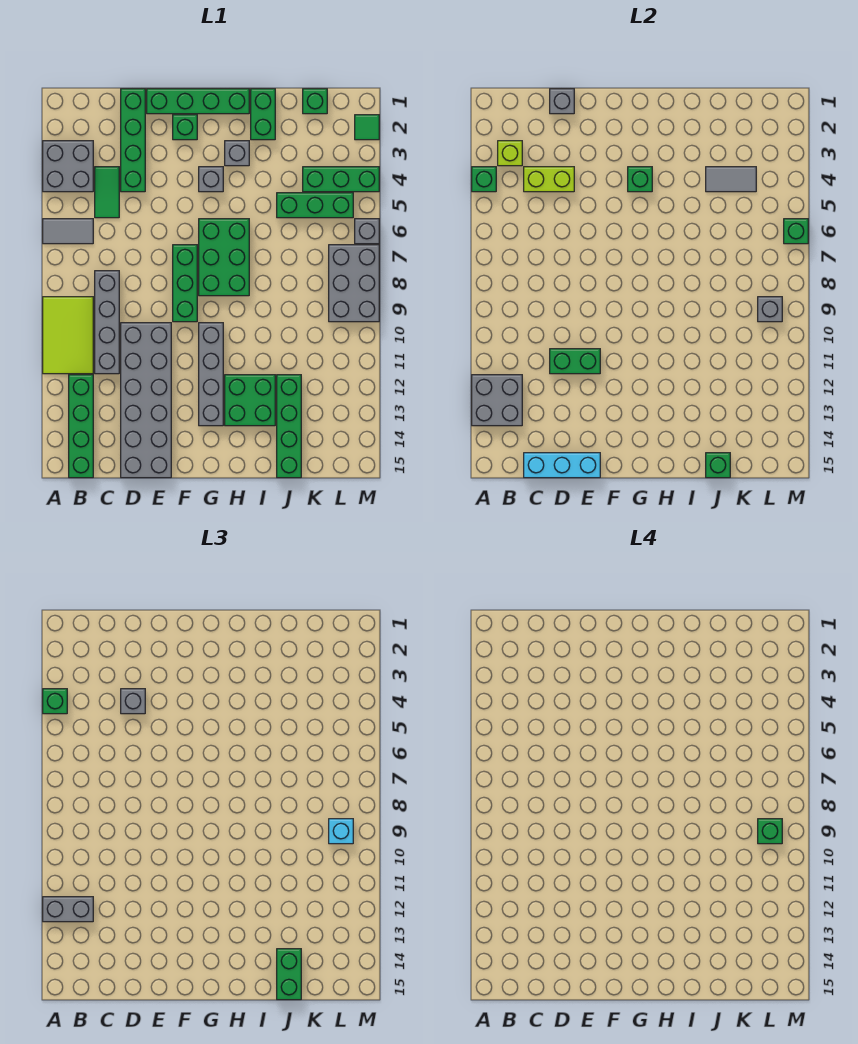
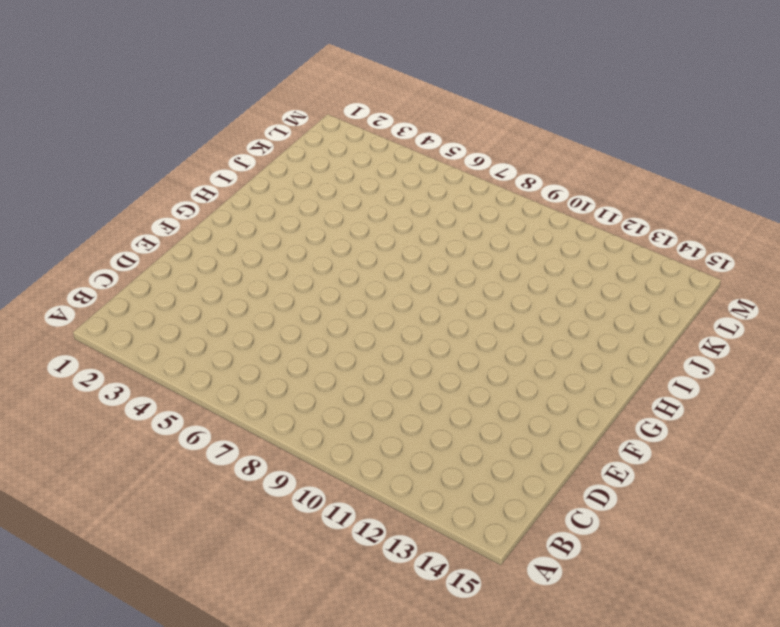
none -> grey 2x2 brick [43,141,93,192]
none -> grey 1x2 tile [43,219,93,244]
none -> lime 2x3 tile [43,297,93,374]
none -> green 1x4 brick [69,375,93,478]

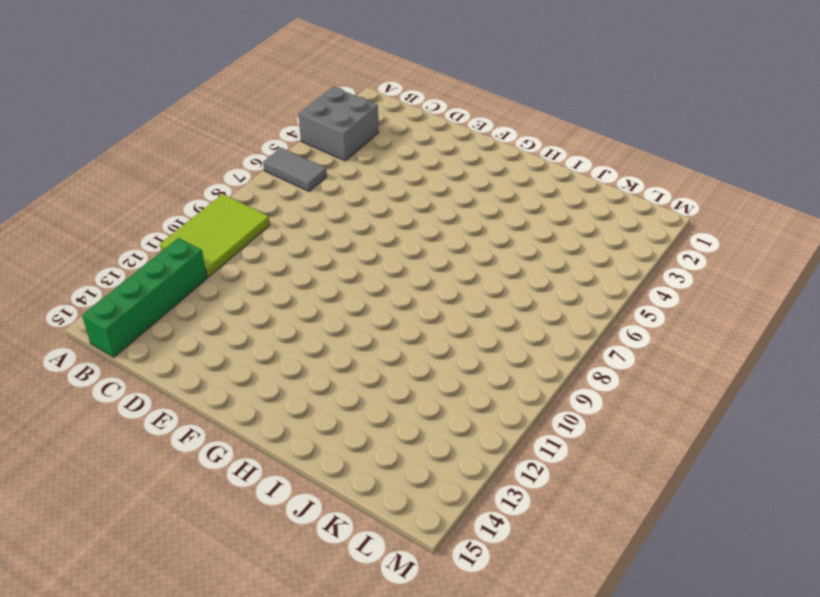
none -> green 1x2 tile [95,167,119,218]
none -> grey 1x4 brick [95,271,119,374]
none -> green 1x4 brick [121,89,145,192]
none -> grey 2x6 brick [121,323,171,478]

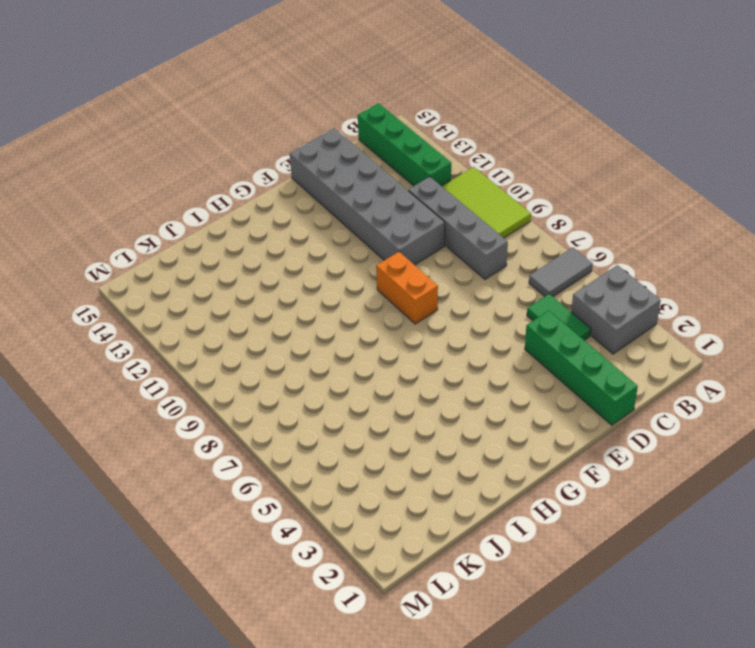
orange 1x2 brick [376,252,438,324] -> green 1x3 brick [173,245,197,322]
none -> green 1x4 brick [147,89,249,114]
none -> green 1x1 brick [173,115,197,140]
none -> grey 1x1 brick [199,167,223,192]
none -> green 2x3 brick [199,219,249,296]

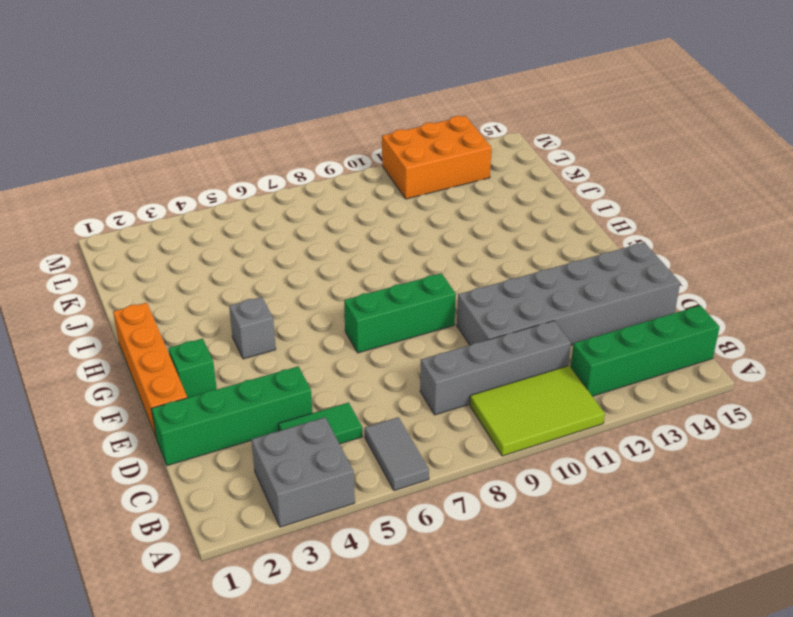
orange 1x4 brick [113,303,187,437] -> green 1x4 brick [147,89,249,114]
orange 2x3 brick [382,116,492,199] -> none
none -> green 2x3 brick [199,219,249,296]
none -> grey 1x4 brick [199,323,223,426]
none -> grey 1x1 brick [225,141,249,166]
none -> green 2x2 brick [225,375,275,426]

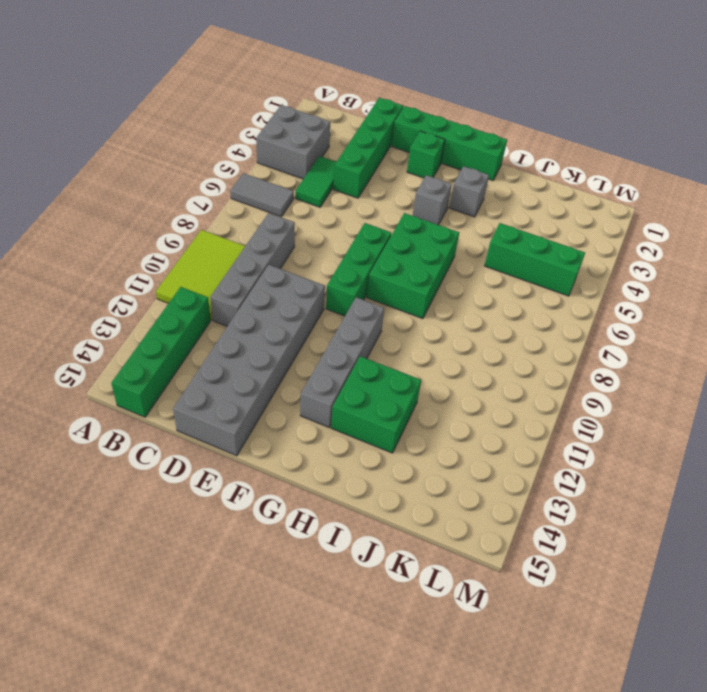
none -> green 1x2 brick [251,89,275,140]
none -> green 1x4 brick [277,375,301,478]
none -> green 1x1 brick [303,89,327,114]
none -> green 1x3 brick [303,167,379,192]

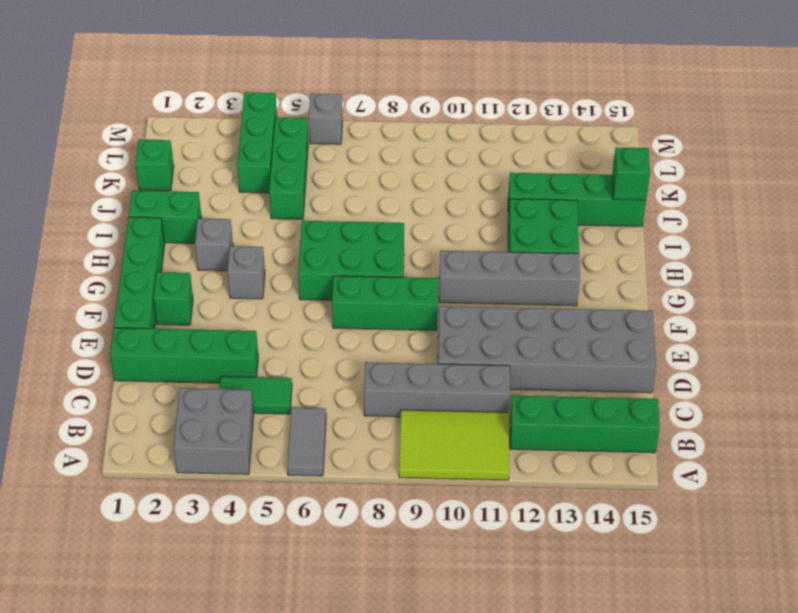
none -> grey 2x3 brick [329,245,379,322]
none -> green 1x1 tile [355,115,379,140]
none -> green 1x1 brick [472,167,496,192]
none -> grey 2x2 brick [472,375,522,426]

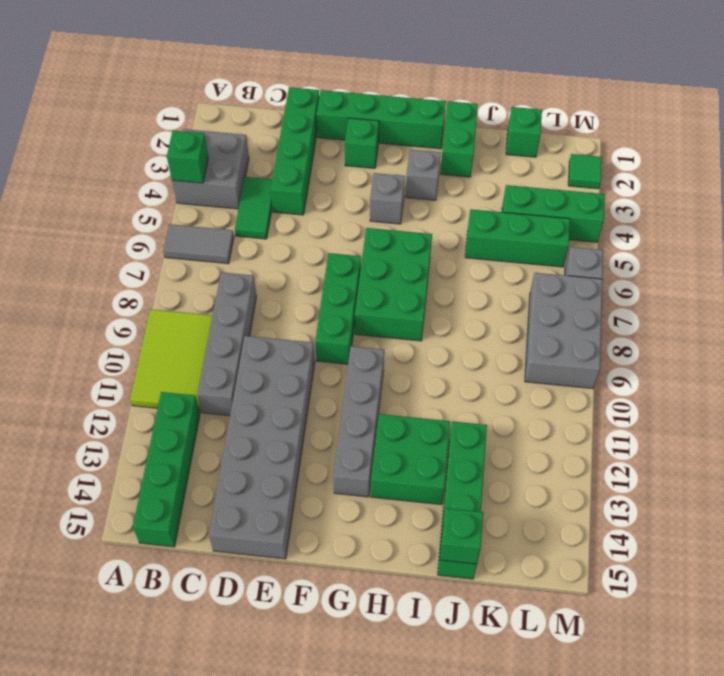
none -> grey 2x2 brick [472,375,522,426]
none -> lime 1x1 brick [498,141,522,166]
none -> lime 1x2 brick [524,167,574,192]
none -> cyan 1x3 brick [524,453,600,478]

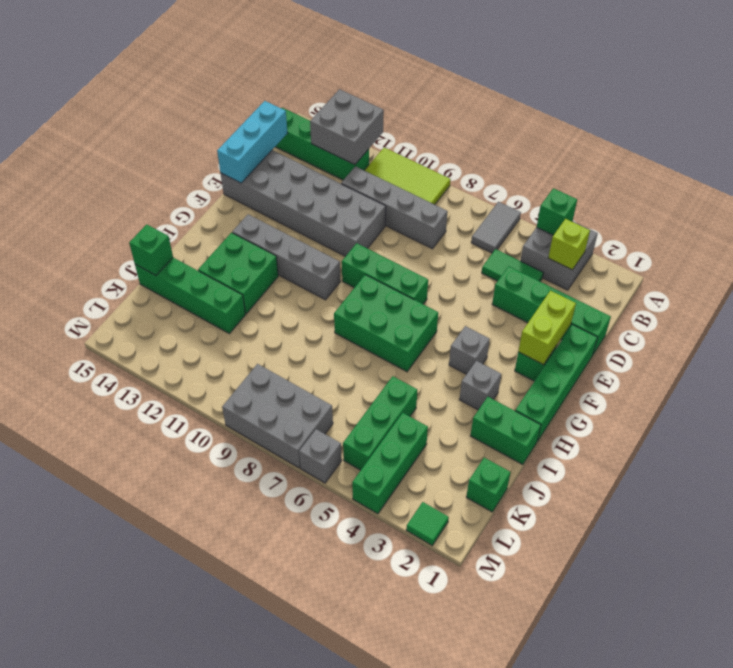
lime 1x2 brick [518,291,576,365] -> lime 1x2 brick moved to [524,167,574,192]
none -> grey 1x1 brick [550,89,574,114]
none -> green 1x2 brick [550,349,600,374]
none -> green 1x1 brick [628,167,652,192]
none -> grey 1x2 tile [706,167,756,192]

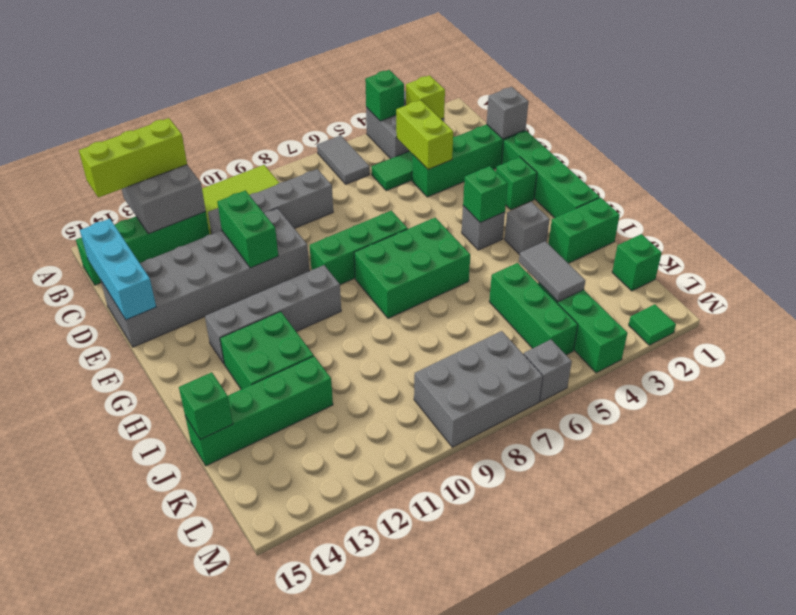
lime 1x3 brick [79,118,187,198] -> grey 1x2 brick [43,897,93,922]
none -> grey 1x1 brick [758,297,782,322]
none -> green 1x1 brick [784,219,808,244]
none -> green 1x1 brick [43,689,67,714]
none -> grey 1x1 brick [121,689,145,714]

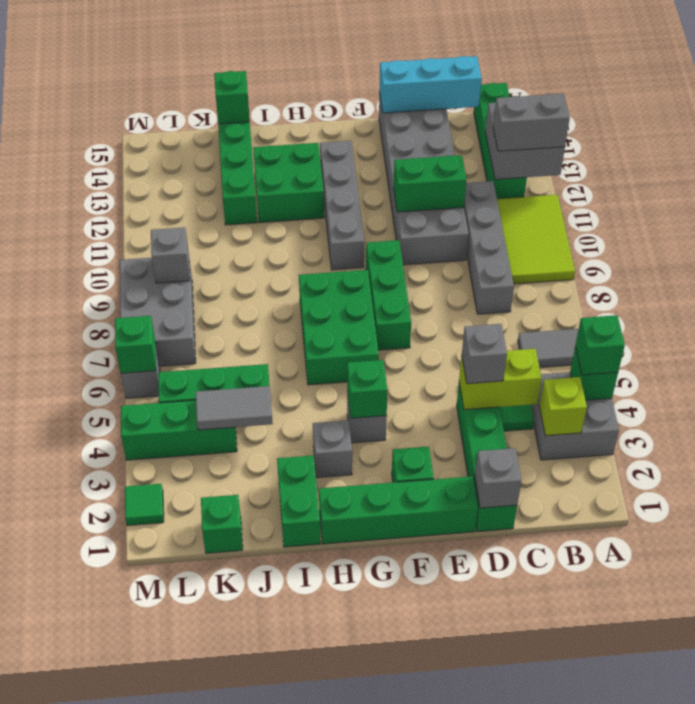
none -> green 1x2 brick [277,949,301,1000]
none -> cyan 1x1 brick [329,819,353,844]
none -> green 1x1 brick [758,819,782,844]

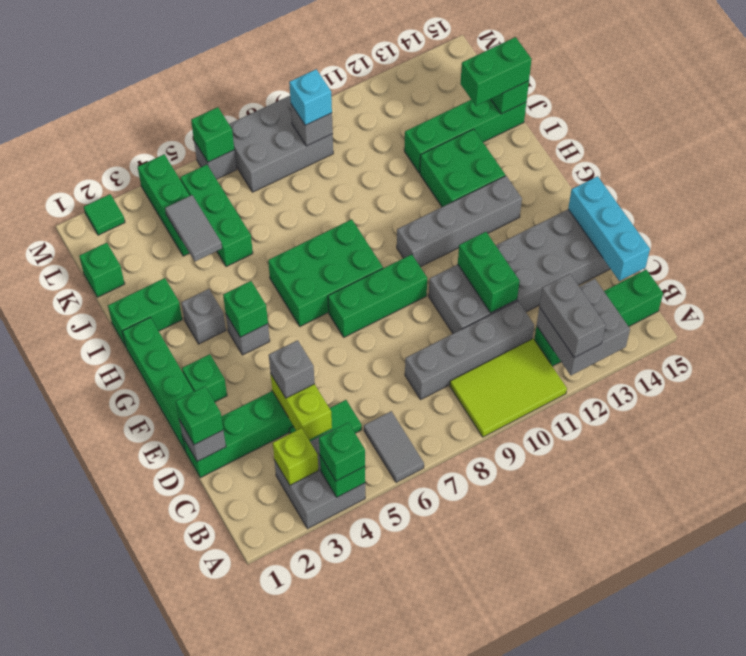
green 1x1 brick [176,387,223,445] -> green 1x1 brick moved to [758,819,782,844]

